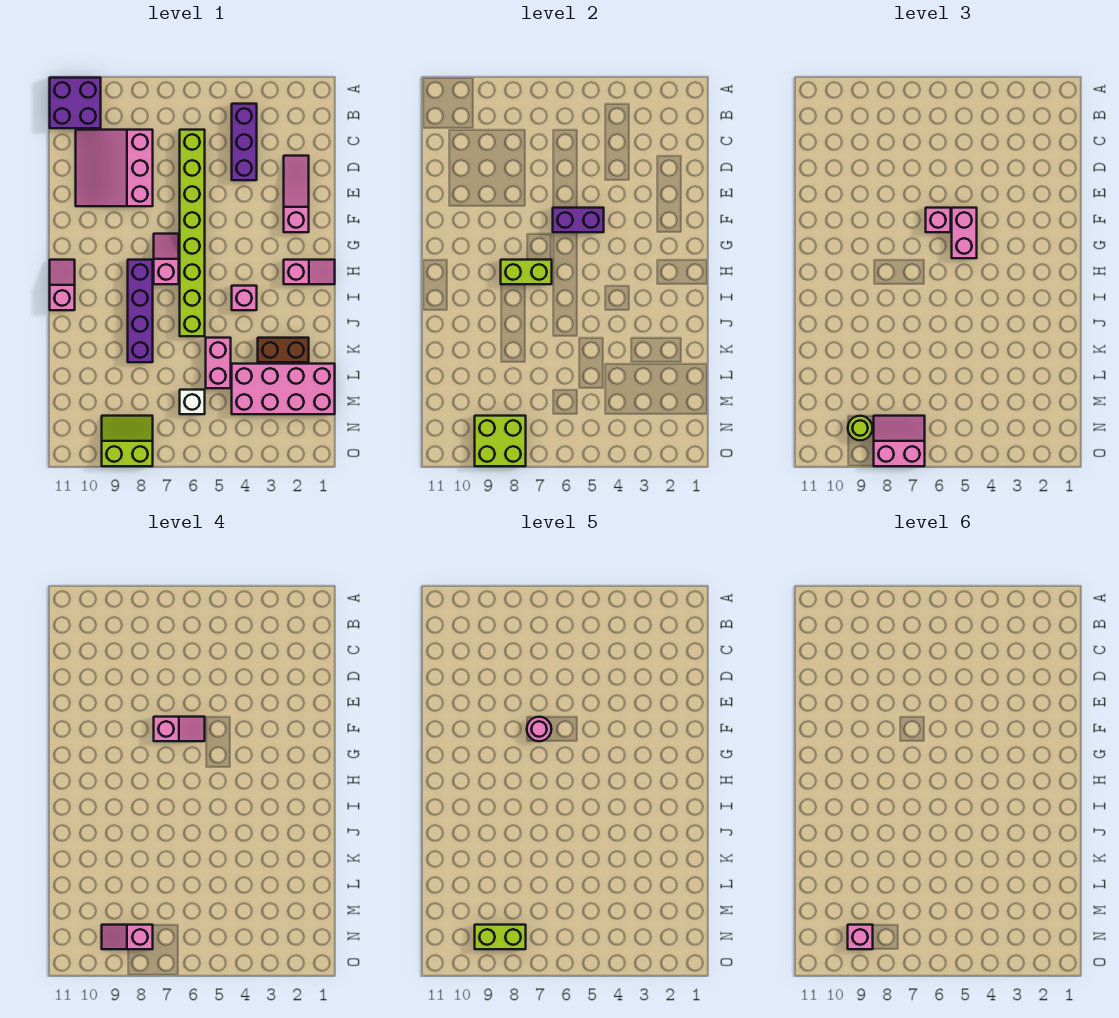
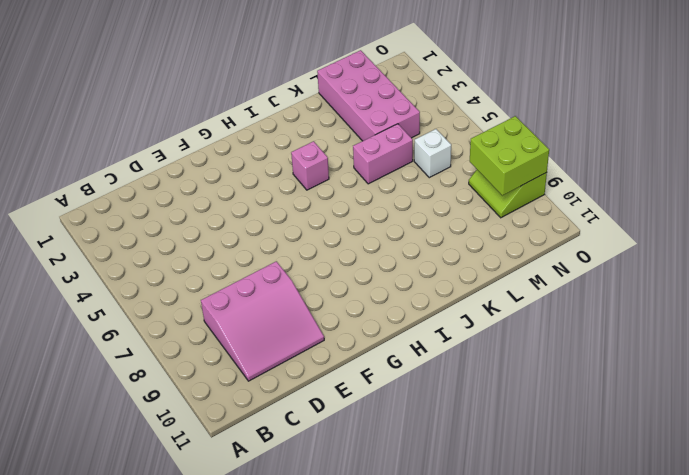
none -> purple 2x2 brick [50,78,101,128]
none -> purple 1x3 brick [232,104,257,180]
none -> lime 1x8 brick [180,130,205,336]

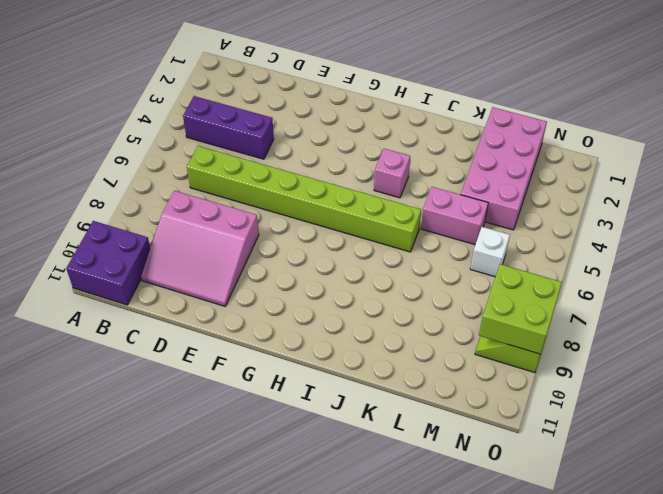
none -> pink 1x3 slope [284,156,309,232]
none -> pink 1x2 slope [154,234,179,284]
none -> pink 1x2 slope [284,260,335,284]

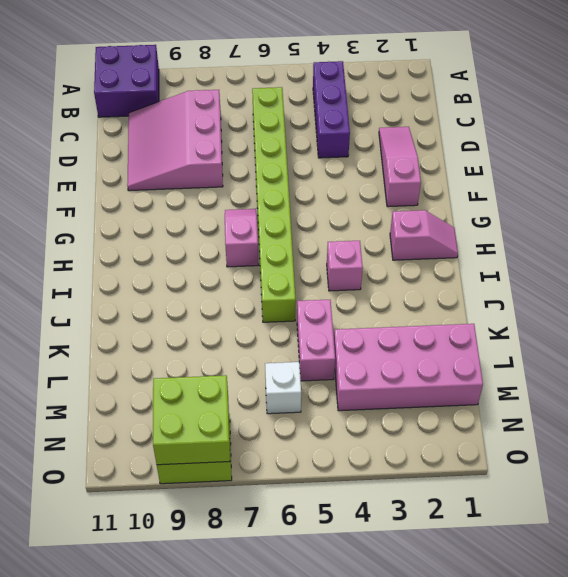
none -> purple 1x4 brick [128,260,153,362]
none -> pink 1x2 slope [50,260,75,310]
none -> brown 1x2 brick [258,338,309,362]

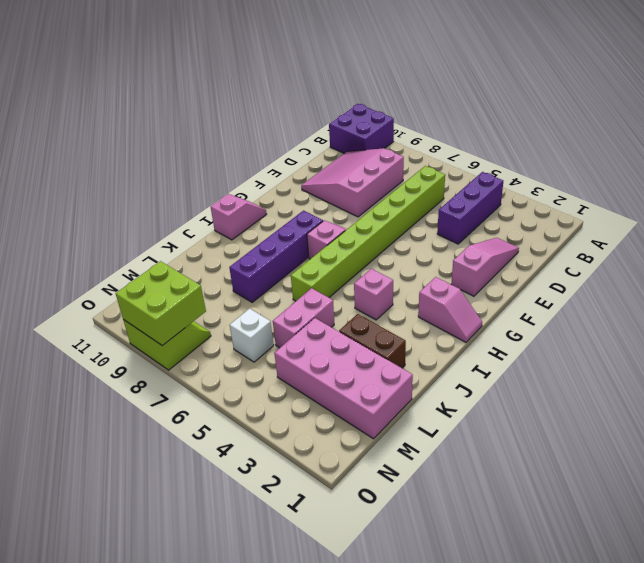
none -> purple 1x2 brick [553,208,604,232]
none -> lime 1x2 brick [501,260,552,284]
none -> pink 1x2 brick [952,208,977,258]

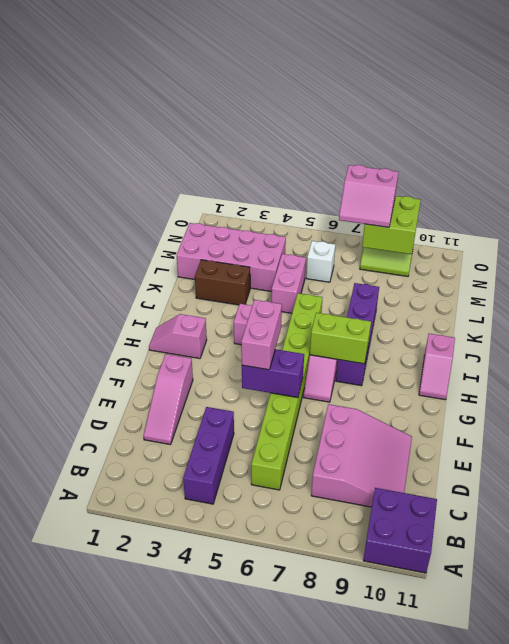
none -> pink 1x1 brick [926,208,951,232]
none -> lime 1x1 round brick [848,416,872,440]
none -> pink 1x2 slope [154,717,205,741]

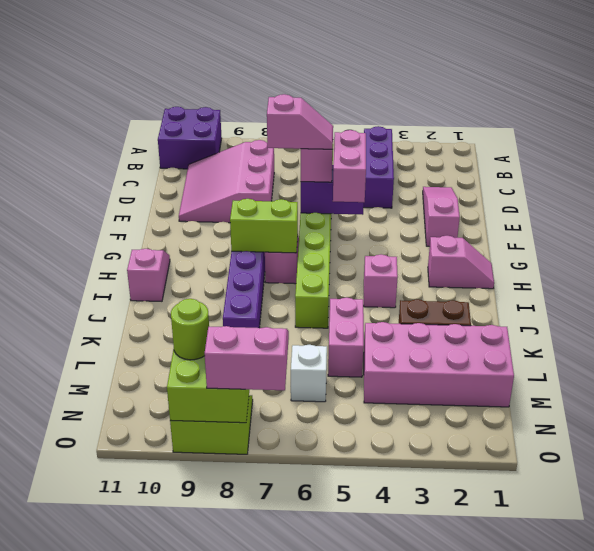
none -> pink 1x2 slope [102,925,153,949]
none -> pink 1x1 round brick [527,717,551,741]
none -> lime 1x2 brick [475,925,526,949]

